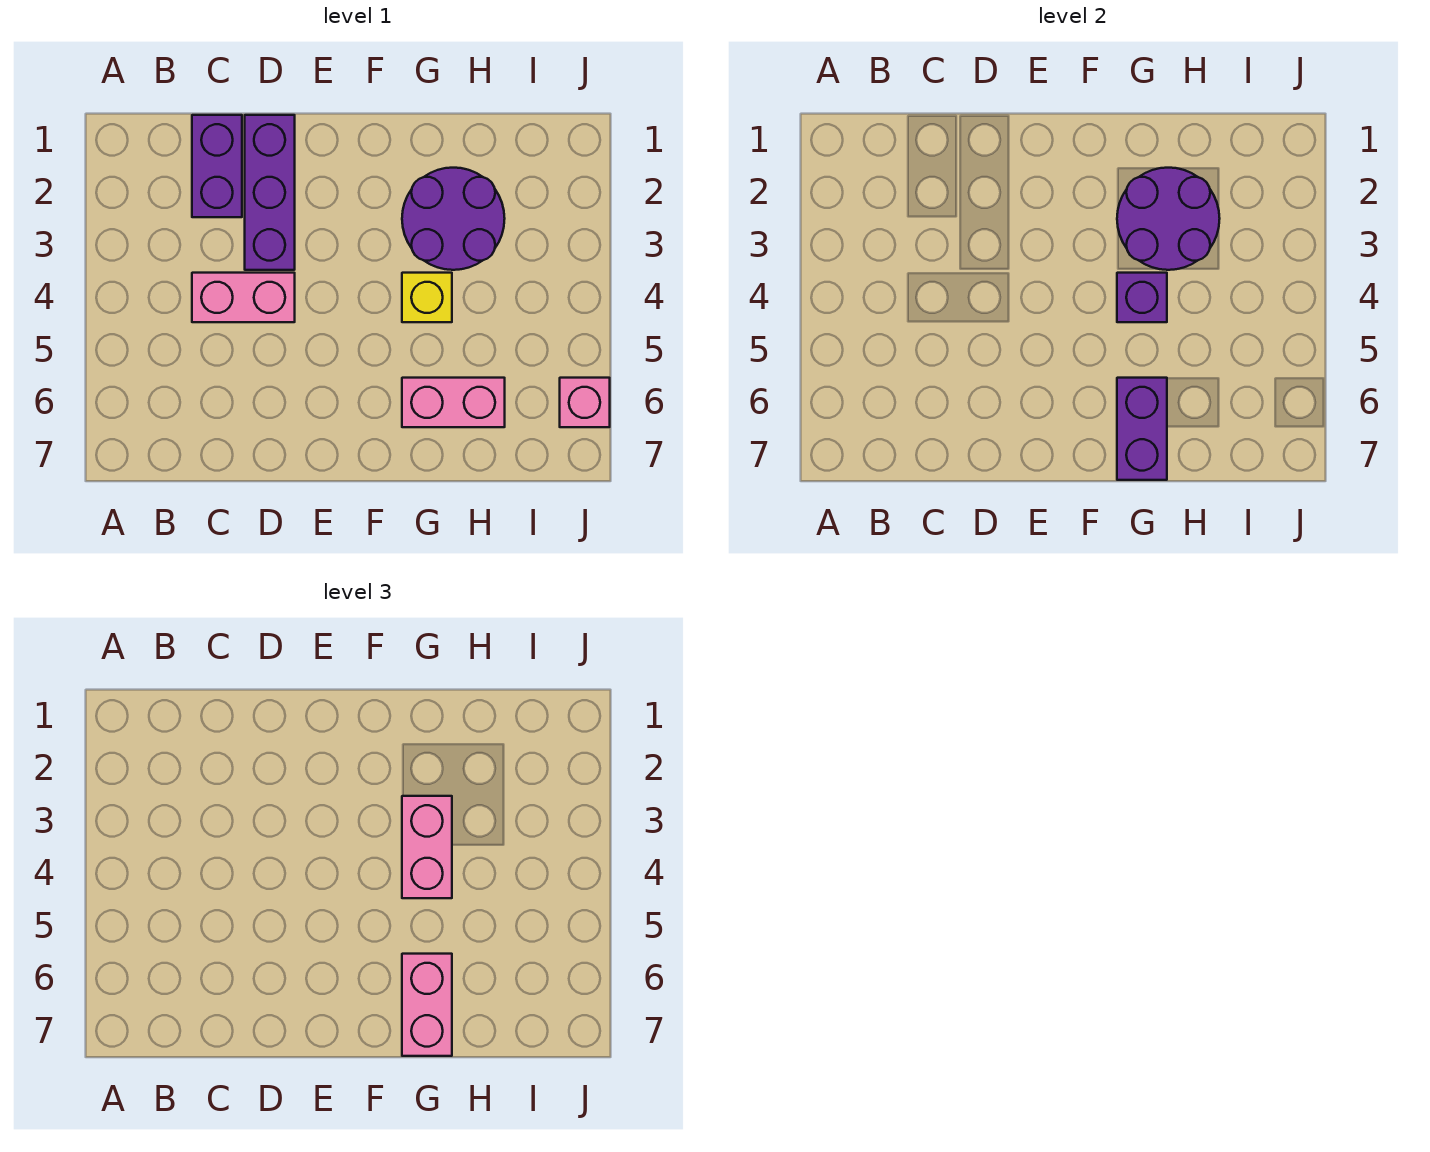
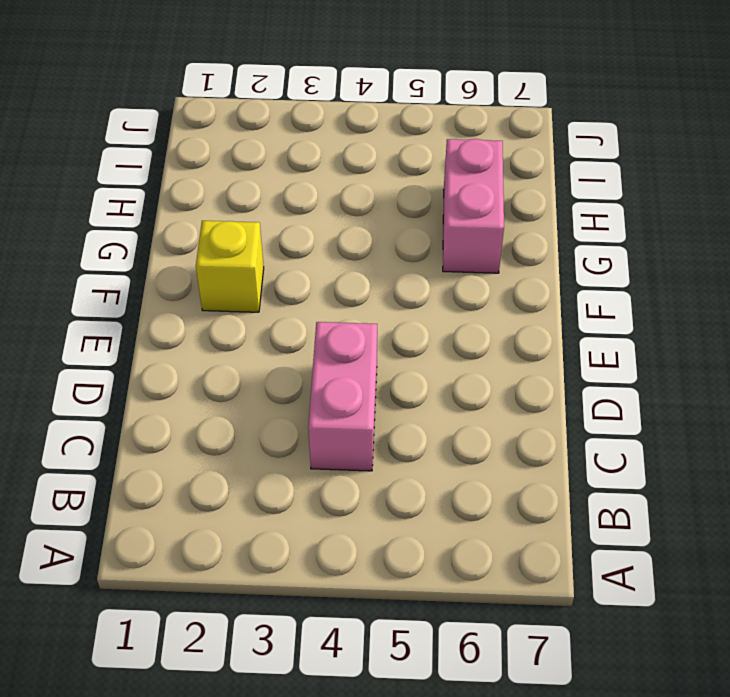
yellow 1x1 brick [196,221,264,312] -> yellow 1x1 brick moved to [402,273,452,322]
none -> purple 1x2 brick [192,115,242,217]
none -> purple 1x3 brick [245,115,295,270]
none -> purple 2x2 round brick [402,168,505,270]

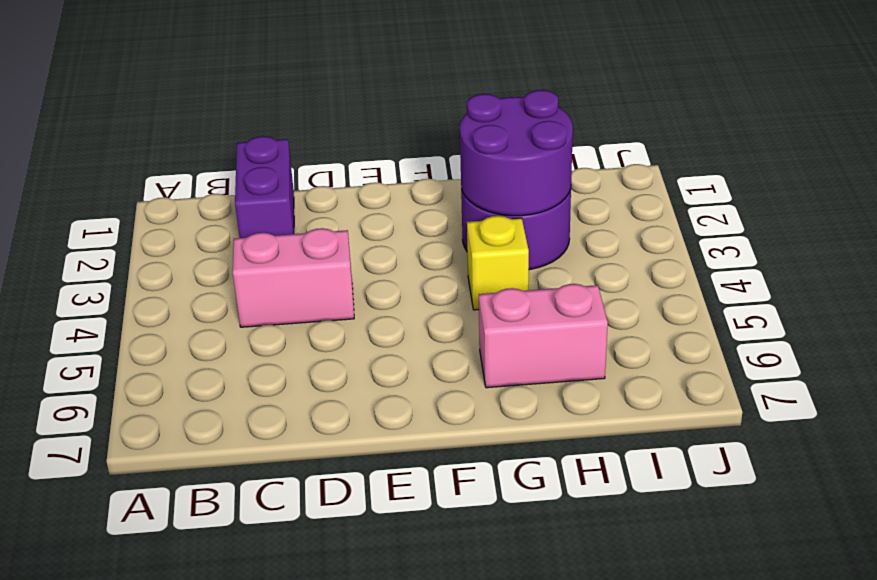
none -> purple 1x3 brick [245,115,295,270]
none -> pink 1x1 brick [560,378,610,427]
none -> purple 1x1 brick [1117,273,1167,322]

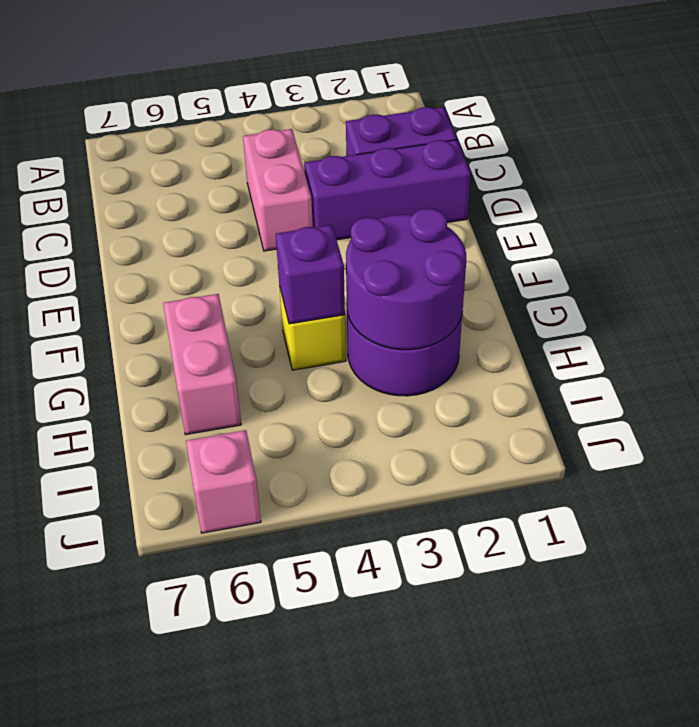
none -> purple 1x2 brick [1117,378,1167,480]
none -> pink 1x2 brick [402,796,452,898]
none -> pink 1x2 brick [402,954,452,1056]

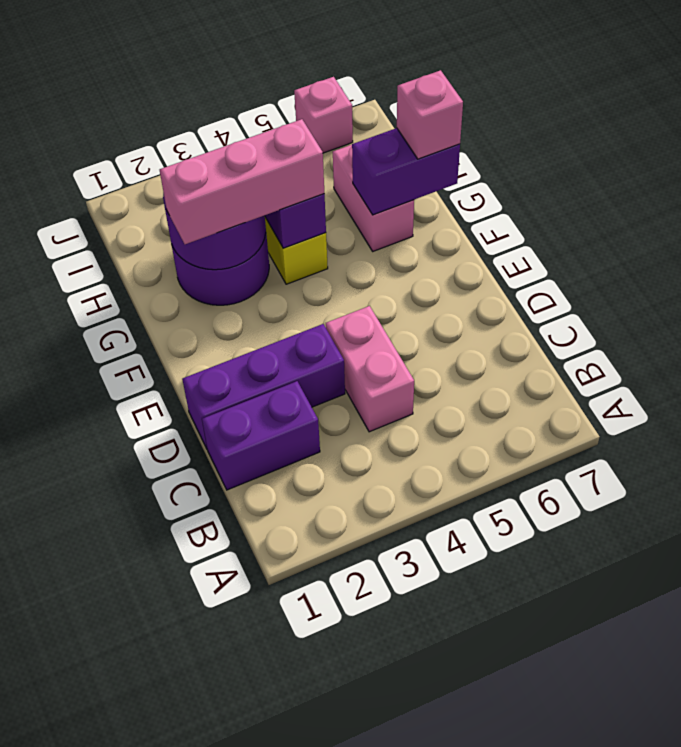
pink 1x3 brick [160,119,324,244] -> pink 1x2 brick [402,796,452,898]
pink 1x1 brick [397,70,463,159] -> pink 1x2 brick [402,954,452,1056]

